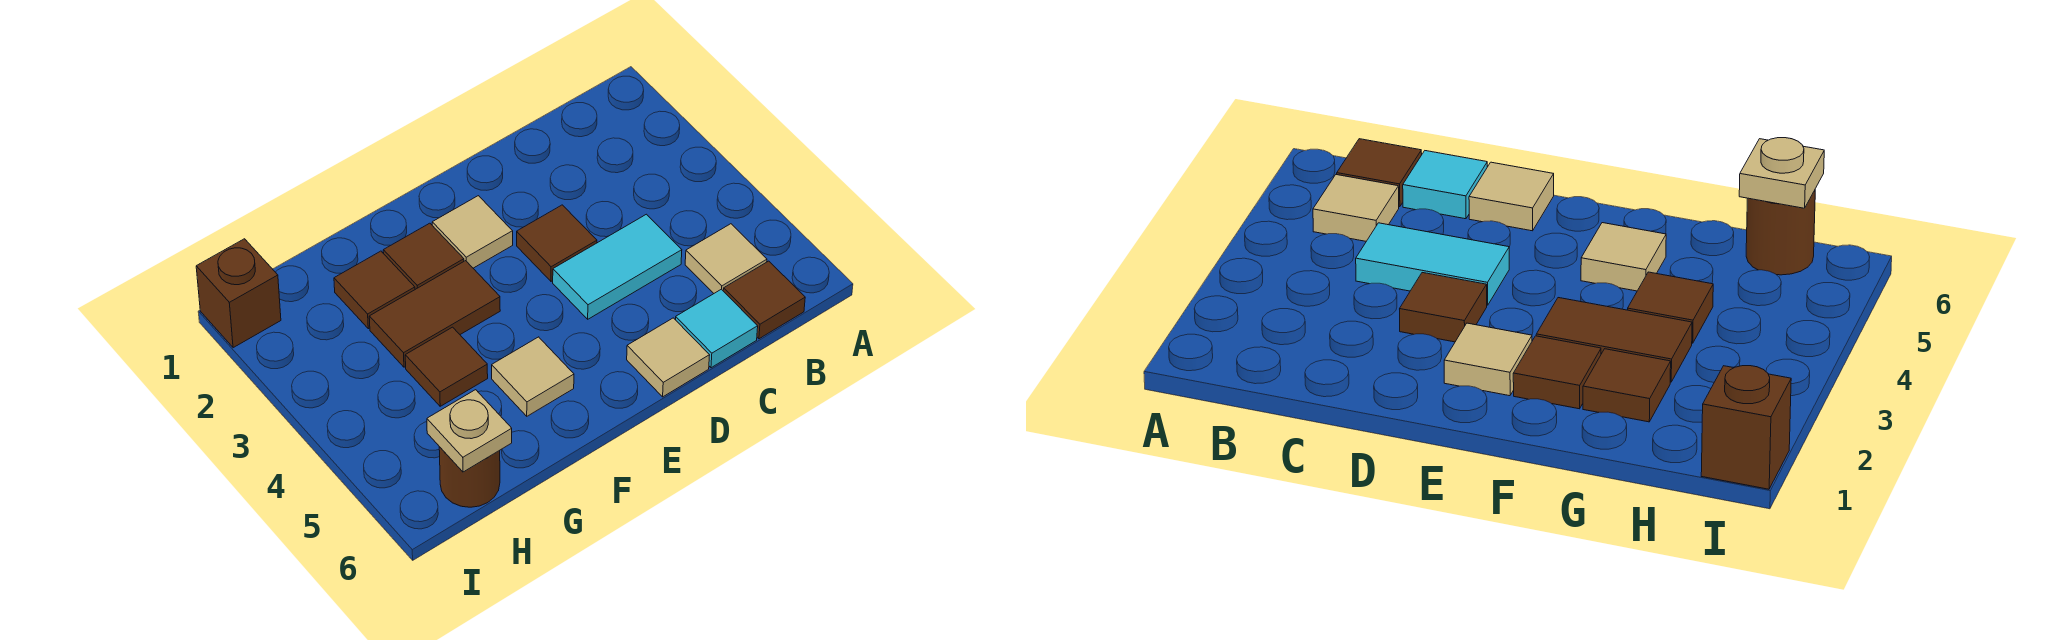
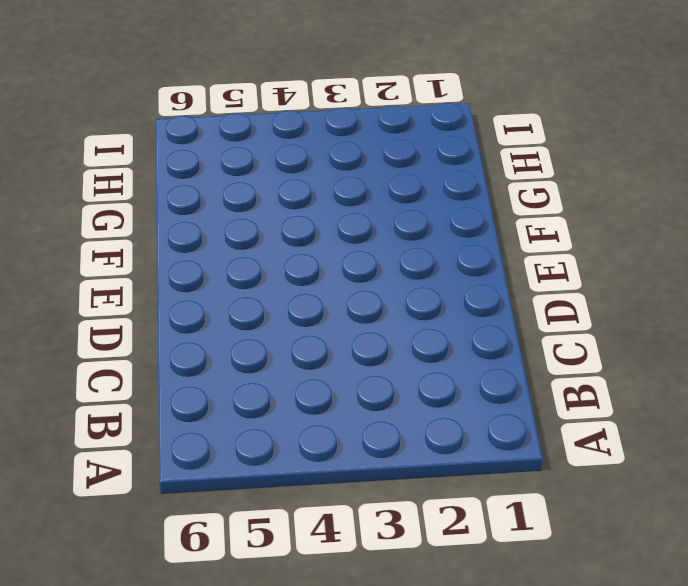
none -> tan 1x1 tile [685,224,767,293]
none -> brown 1x1 tile [723,261,805,339]
none -> cyan 1x2 tile [553,214,682,319]

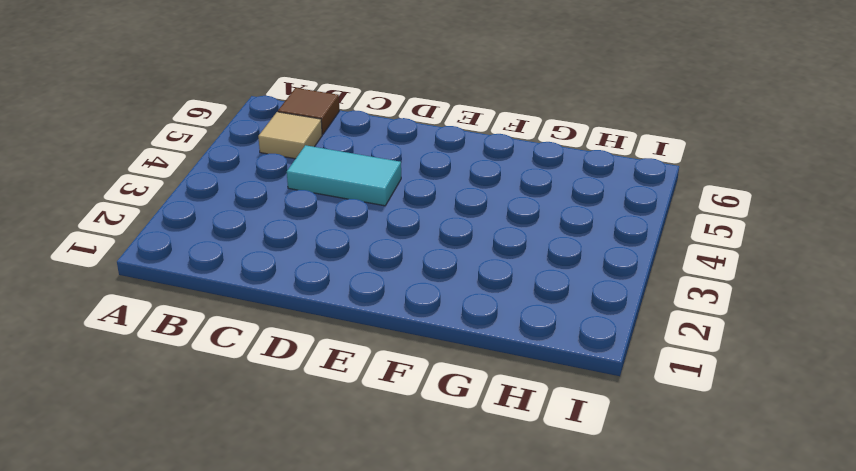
none -> cyan 1x1 tile [676,289,758,368]
none -> brown 1x1 tile [517,205,597,281]
none -> tan 1x1 tile [627,318,710,397]

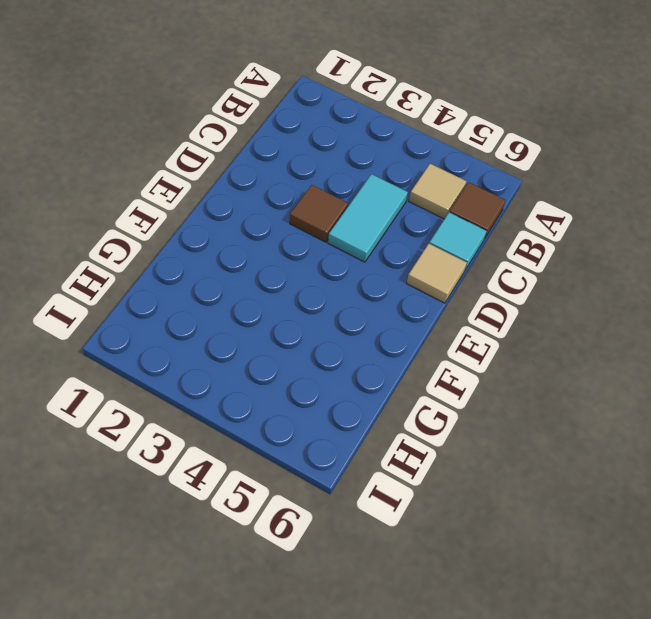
none -> tan 1x1 tile [432,196,513,268]
none -> brown 1x1 tile [383,223,464,289]
none -> brown 1x2 tile [369,261,500,367]

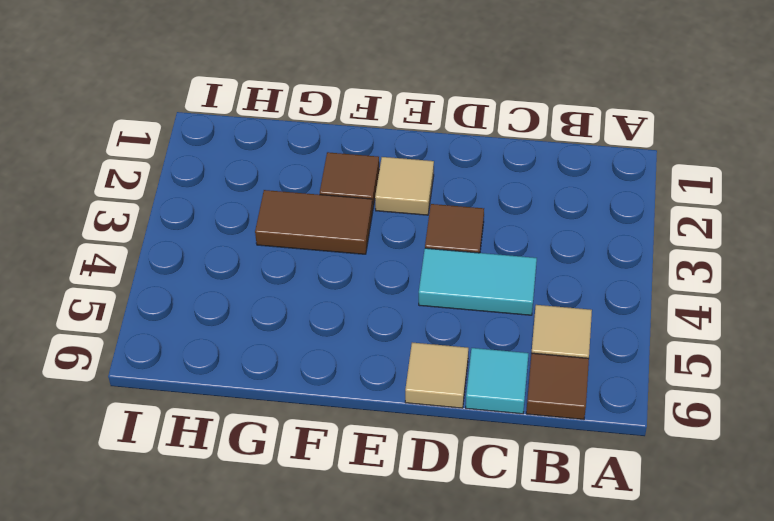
none -> tan 1x1 tile [492,337,574,416]
none -> brown 1x1 tile [334,251,415,329]
none -> brown 1x1 tile [405,327,488,406]

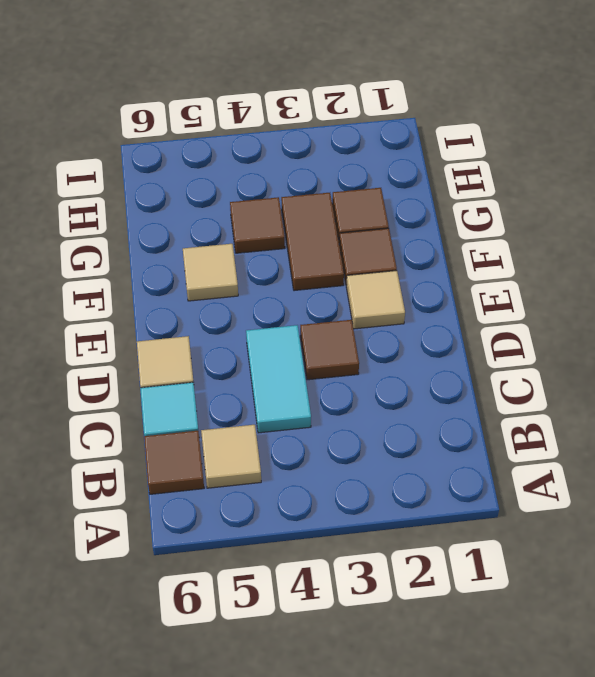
none -> brown 1x1 round brick [439,447,500,507]
none -> brown 1x1 brick [196,239,281,348]
none -> tan 1x1 plate [427,390,512,472]

